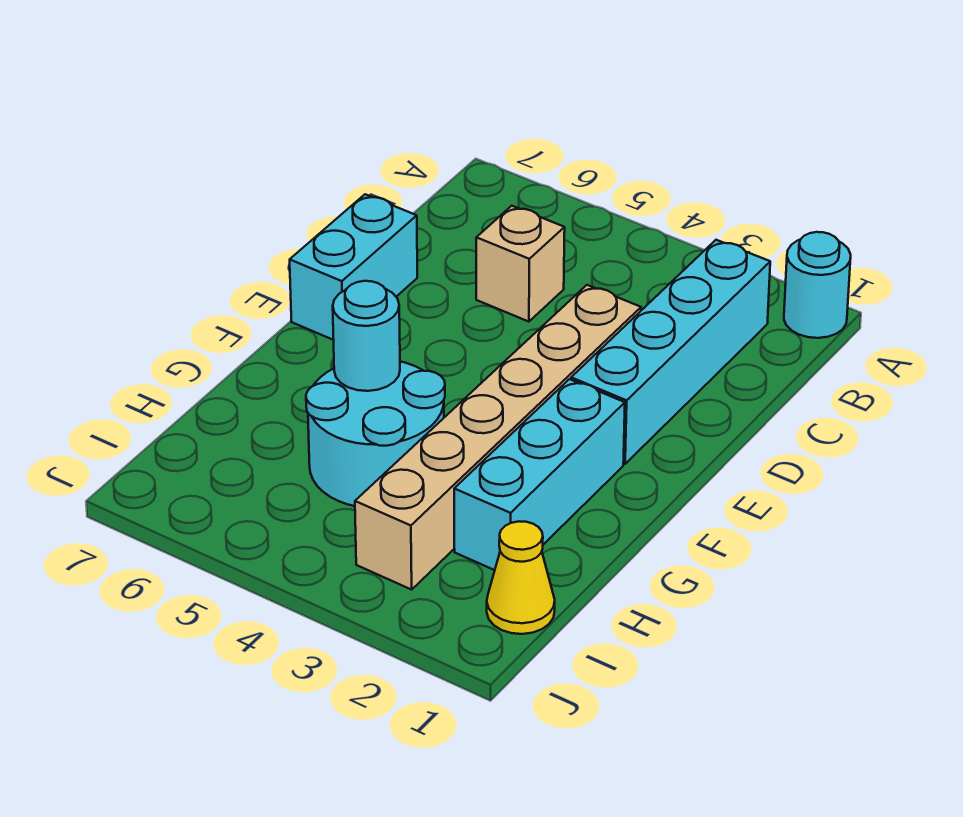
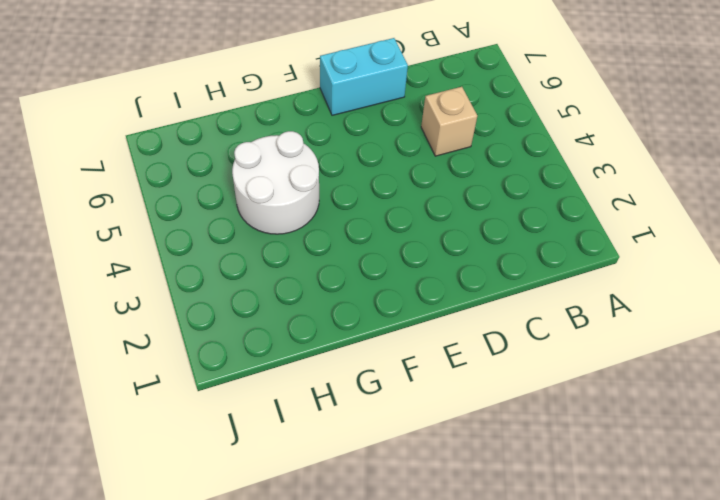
white 2x2 round brick [232,131,319,234] -> cyan 2x2 round brick [306,362,445,506]
none -> cyan 1x1 round brick [784,232,851,338]
none -> cyan 1x4 brick [571,240,770,464]

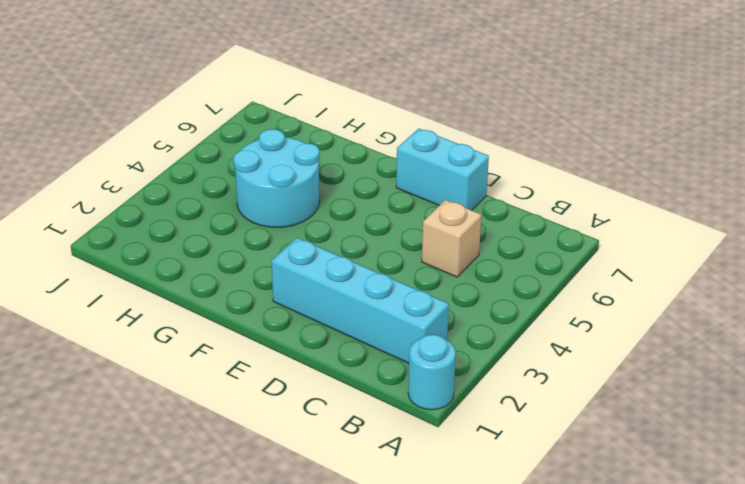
none -> tan 1x6 brick [355,285,641,590]
none -> cyan 1x3 brick [454,379,625,570]

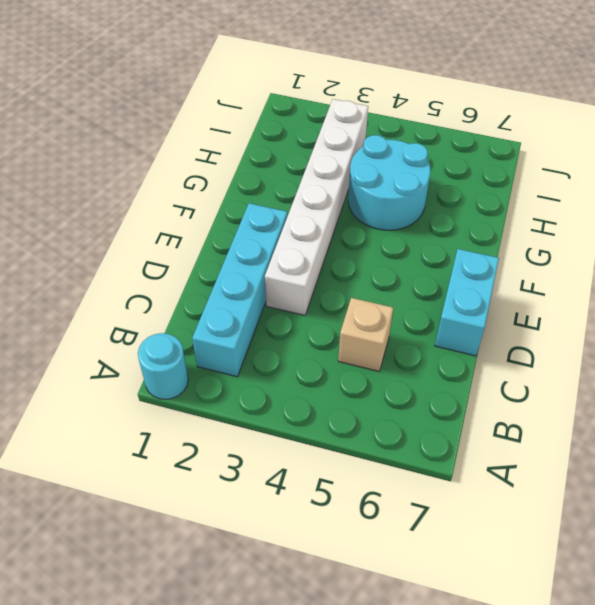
white 1x6 brick [265,99,368,315] -> tan 1x6 brick [355,285,641,590]
none -> cyan 1x3 brick [454,379,625,570]
none -> yellow 1x1 cone [487,521,555,634]

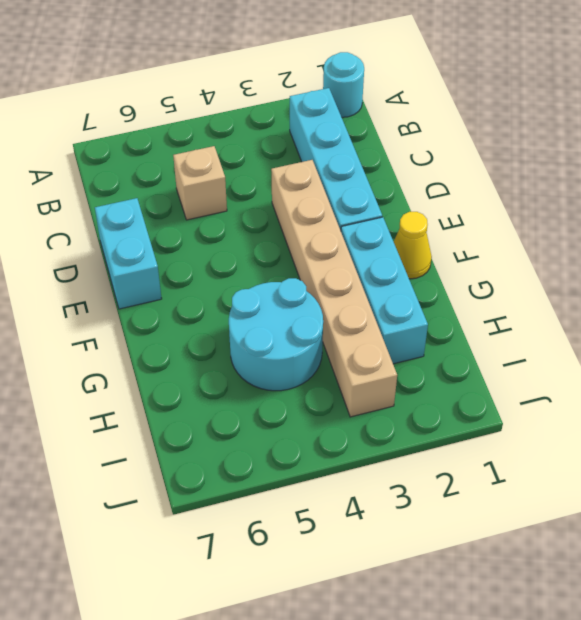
yellow 1x1 cone [394,212,432,279] -> yellow 1x1 cone moved to [487,521,555,634]
none -> cyan 1x1 round brick [333,281,400,391]

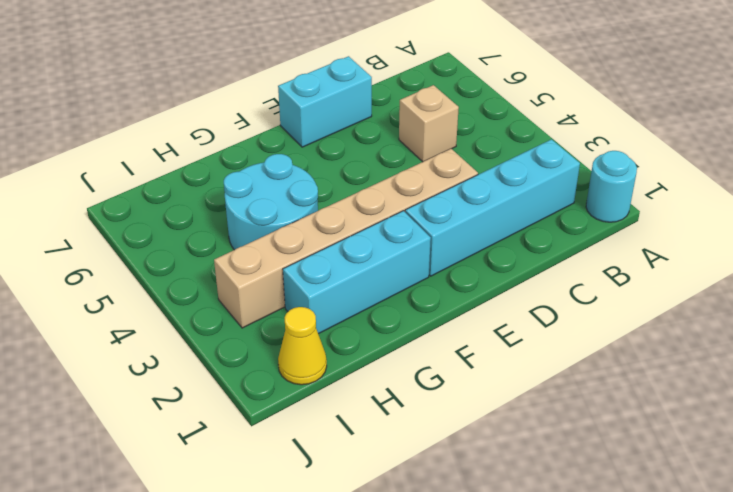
none -> cyan 1x1 round brick [333,281,400,391]

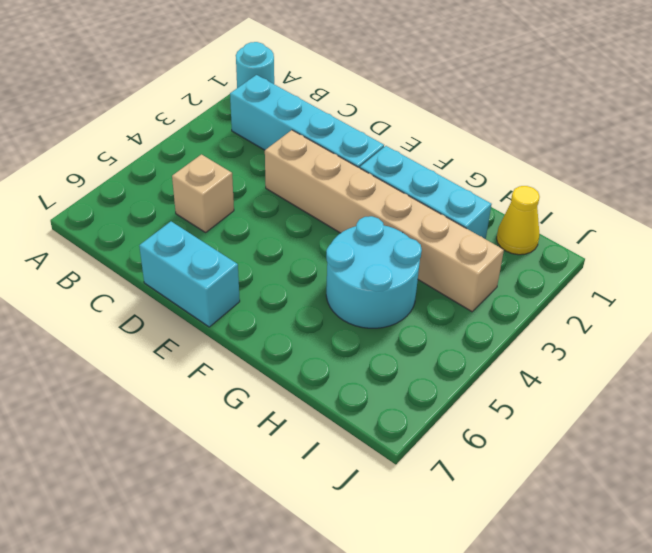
none -> cyan 1x1 round brick [333,281,400,391]

